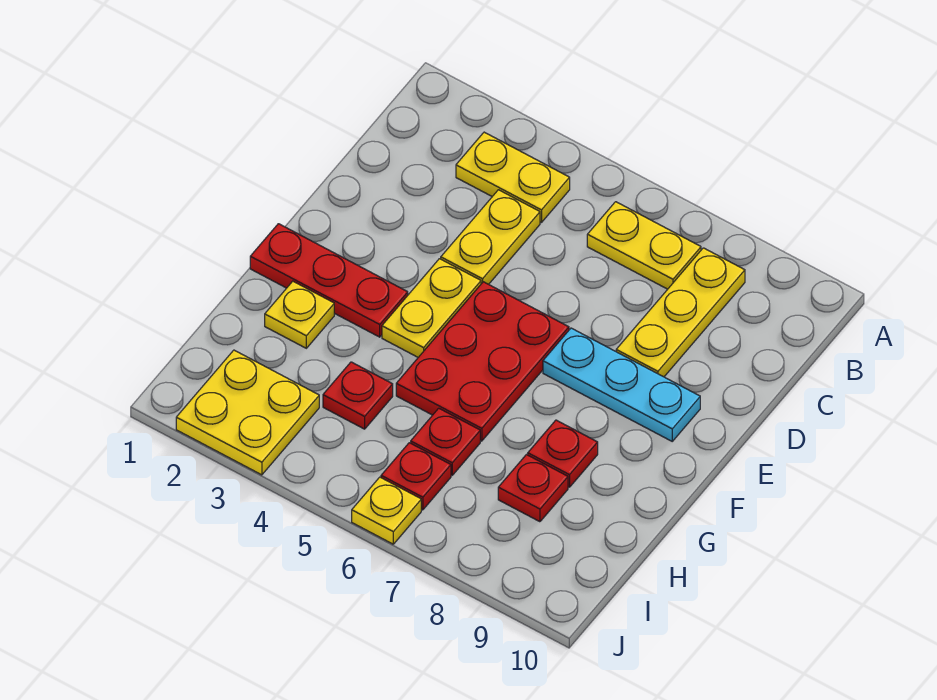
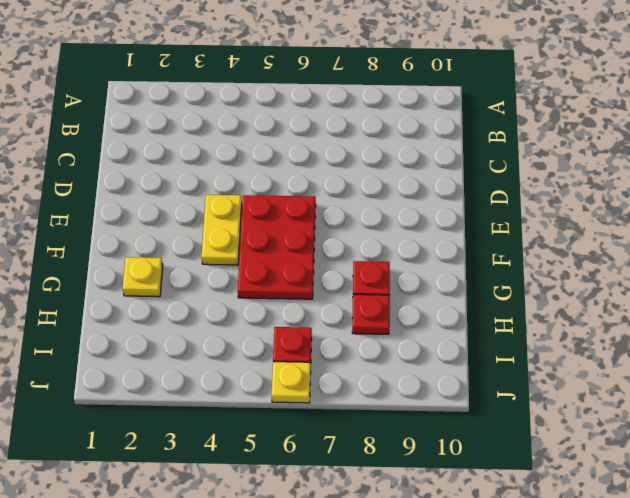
none -> yellow 1x2 plate [456,132,570,223]
none -> yellow 1x2 plate [587,202,701,289]
none -> yellow 1x3 plate [616,248,745,377]

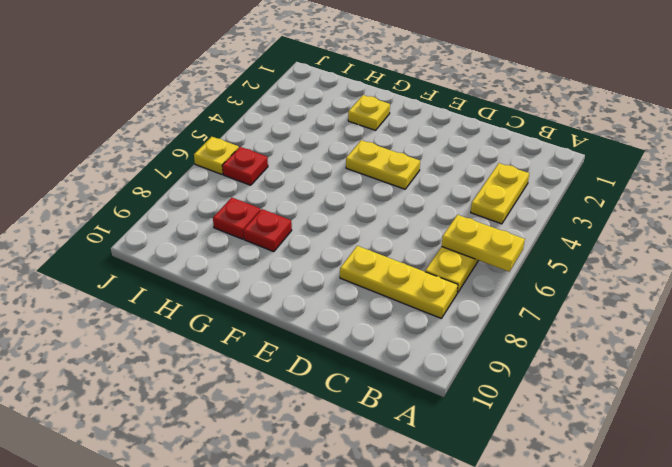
yellow 1x2 plate [442,215,525,272] -> yellow 1x2 plate moved to [441,190,540,284]
none -> red 2x3 plate [396,282,569,441]
none -> cyan 1x3 plate [543,328,700,441]
none -> red 1x3 plate [250,224,408,337]

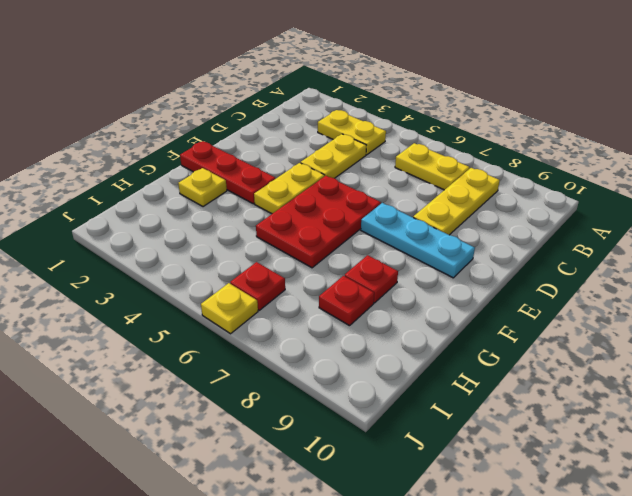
none -> red 1x1 plate [323,362,393,429]
none -> red 1x1 plate [411,408,480,475]
none -> yellow 2x2 plate [176,350,319,475]

